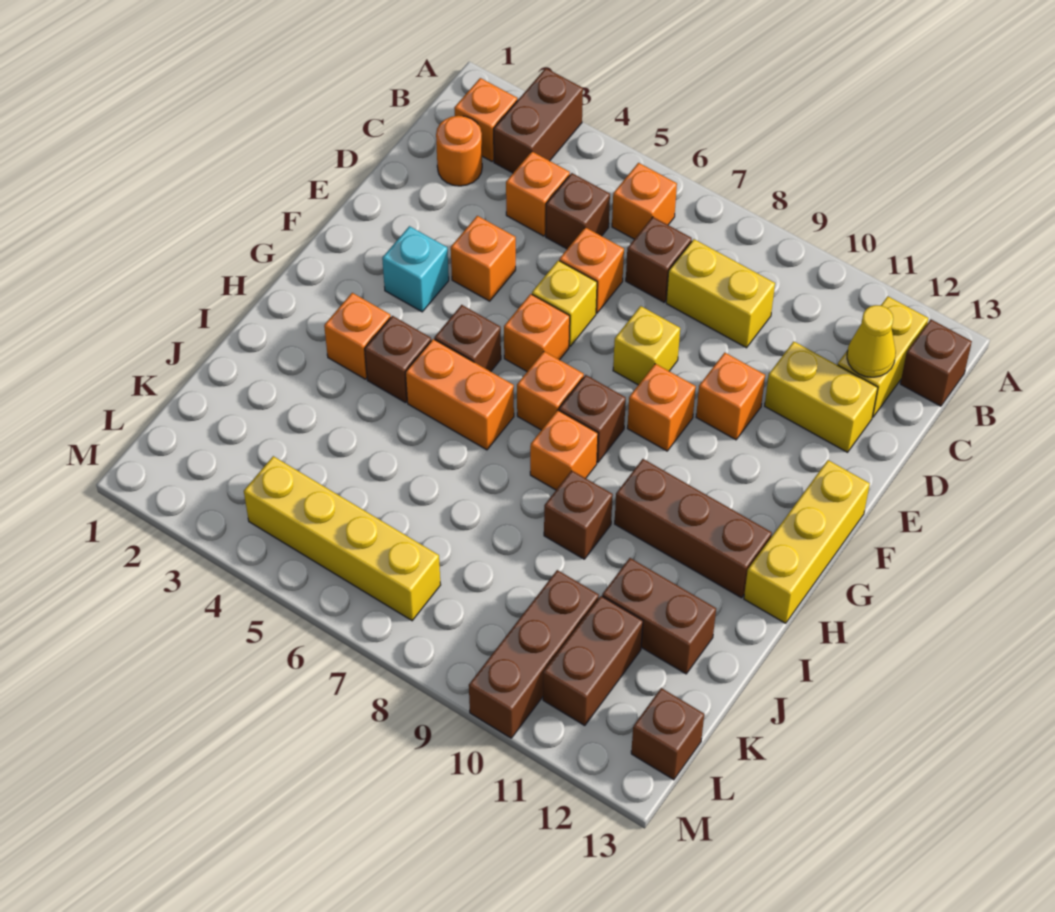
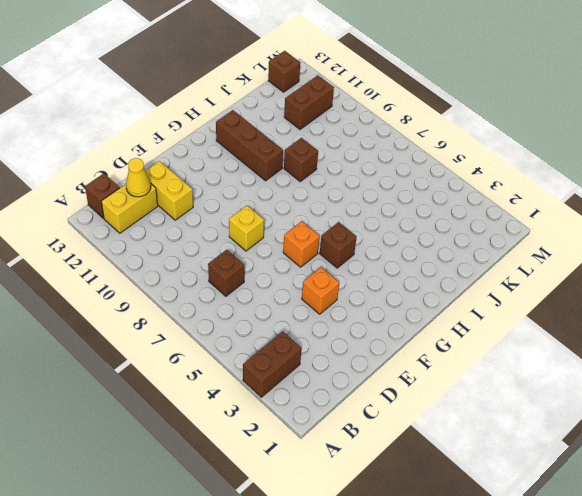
none -> orange 1x1 brick [454,78,517,161]
none -> orange 1x1 brick [612,163,677,239]
none -> orange 1x1 round brick [436,116,482,186]
none -> orange 1x1 brick [506,152,570,236]

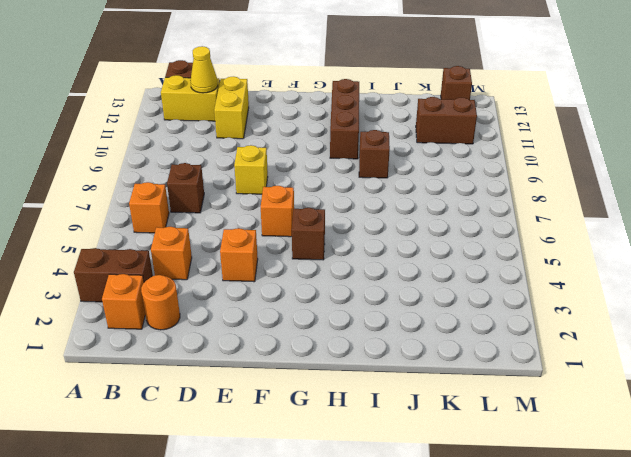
none -> brown 1x1 brick [546,173,610,249]
none -> yellow 1x2 brick [666,239,775,348]
none -> orange 1x1 brick [559,227,624,313]
none -> yellow 1x1 brick [532,260,597,346]

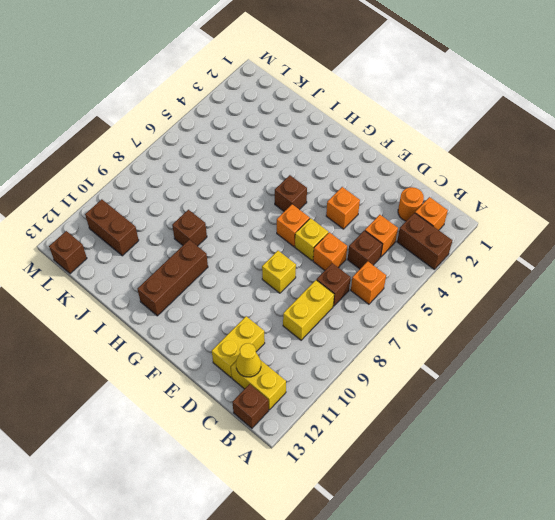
none -> orange 1x1 brick [696,353,765,440]
none -> cyan 1x1 brick [382,226,449,312]
none -> orange 1x1 brick [627,364,696,451]
none -> yellow 1x3 brick [744,460,870,623]

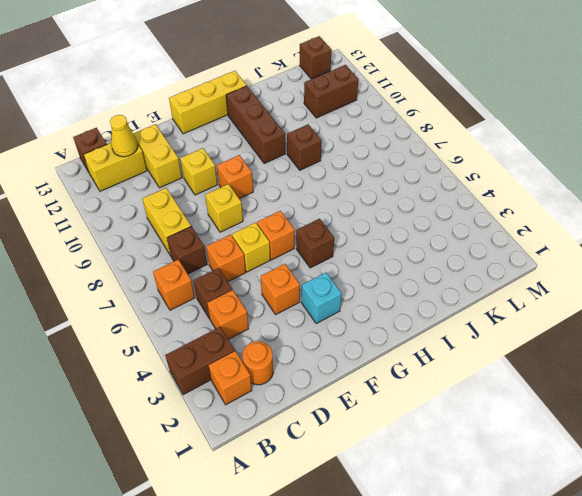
yellow 1x1 brick [180,148,217,195] -> orange 1x1 brick [696,353,765,440]
none -> orange 1x1 brick [517,351,584,430]
none -> brown 1x1 brick [559,375,626,462]
none -> orange 1x1 brick [324,293,391,379]
none -> brown 1x1 brick [365,316,431,403]

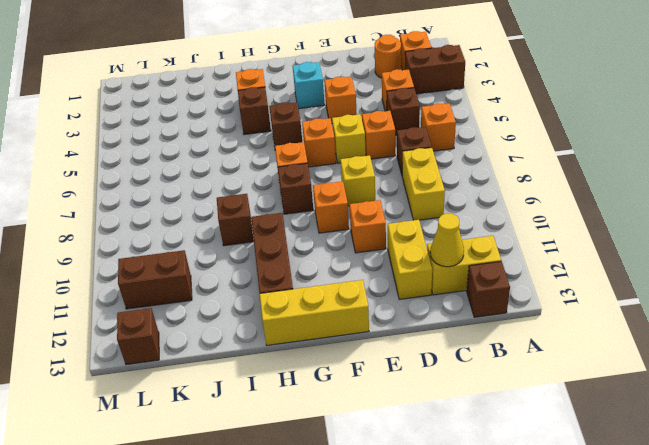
none -> orange 1x2 brick [406,339,514,450]
none -> orange 1x1 brick [530,410,598,490]
none -> brown 1x2 brick [602,558,716,674]
none -> brown 1x3 brick [469,570,599,738]

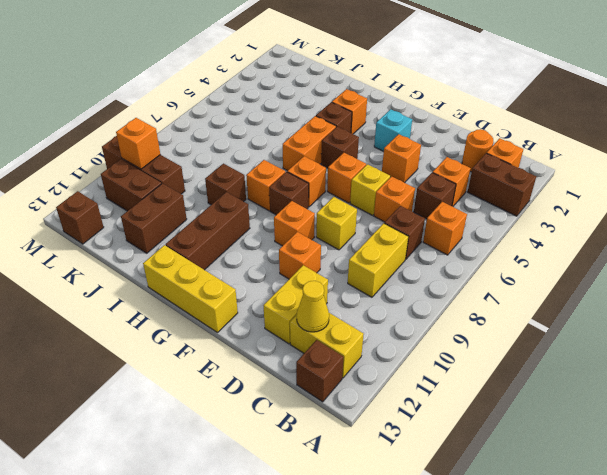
orange 1x1 brick [116,118,160,169] -> none
none -> yellow 1x4 brick [244,456,441,621]

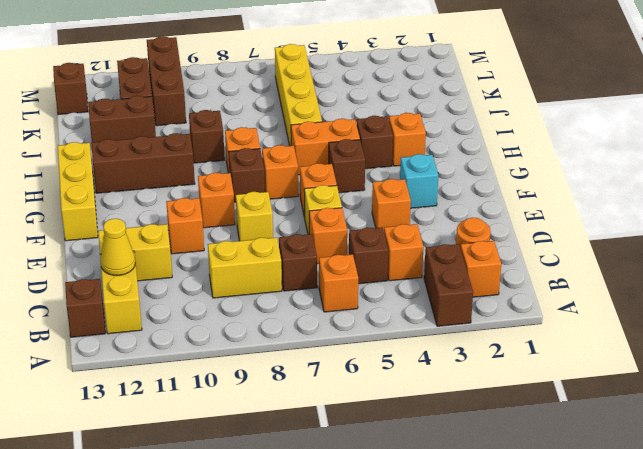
yellow 1x4 brick [275,44,322,146] -> yellow 1x4 brick turned to [244,456,441,621]

